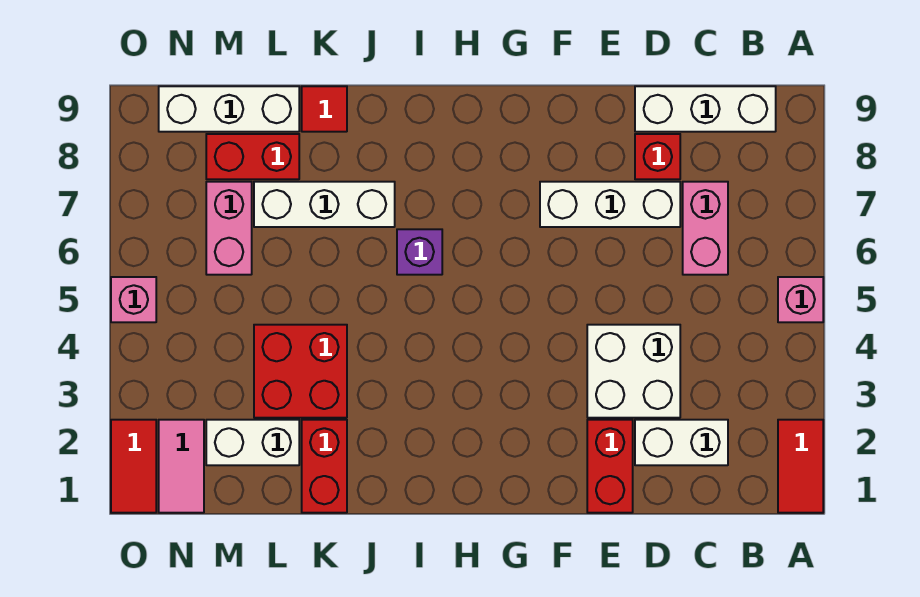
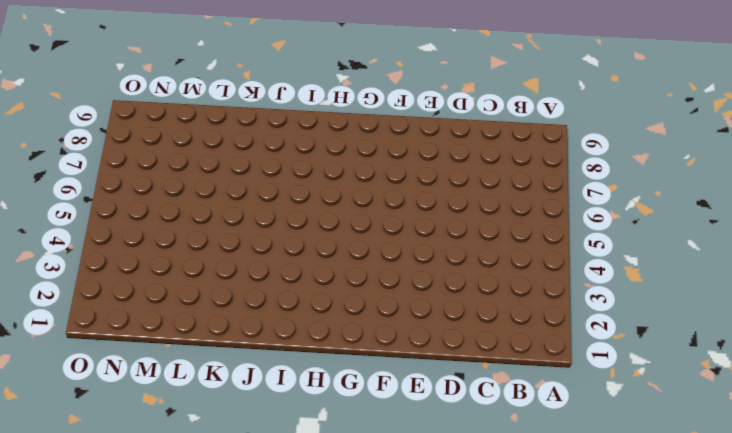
none -> red 1x2 tile [778,420,823,513]
none -> pink 1x1 brick [778,277,823,322]
none -> white 1x3 brick [635,86,776,132]

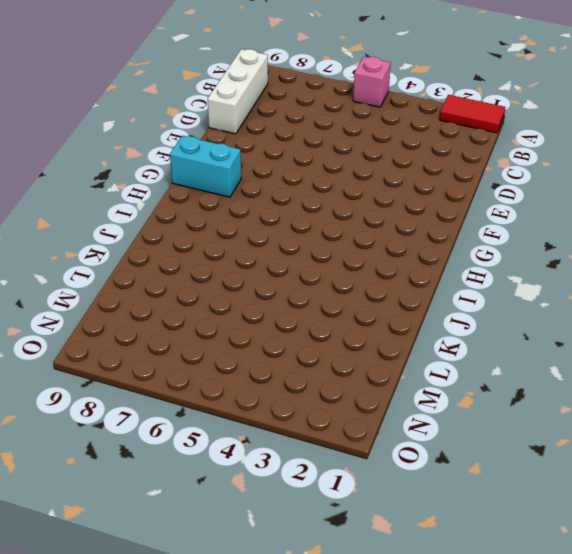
cyan 1x2 brick [170,136,241,197] -> none
none -> white 1x2 brick [635,420,728,465]
none -> pink 1x2 brick [683,182,728,275]
none -> white 2x2 brick [587,325,680,418]

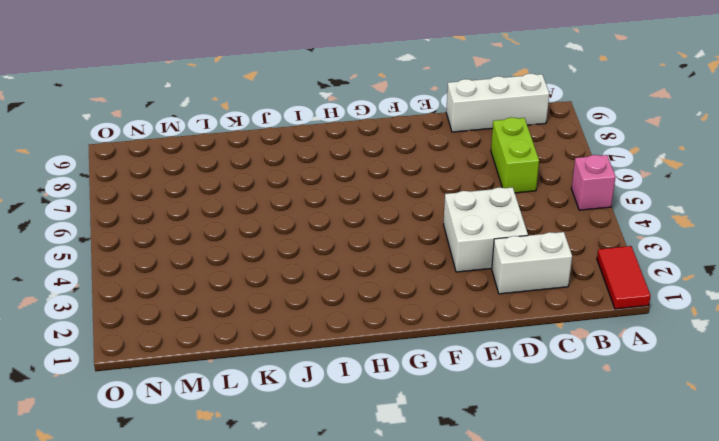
lime 1x2 brick [491,117,539,193] -> pink 1x2 brick [683,182,728,275]
none -> white 1x3 brick [540,182,680,227]
none -> red 1x1 brick [635,134,680,179]
none -> red 1x2 brick [587,420,633,513]

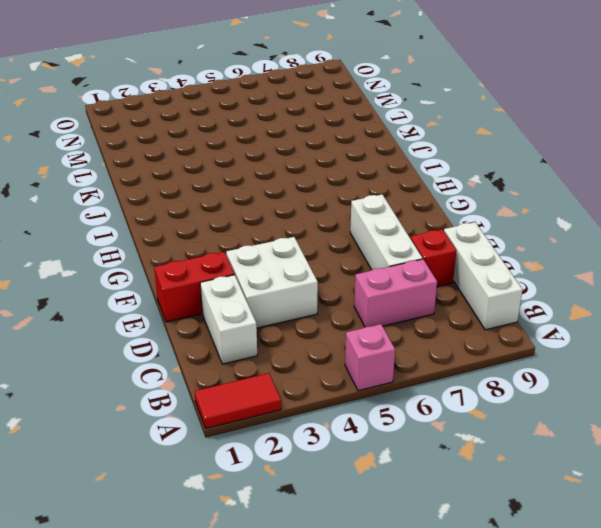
none -> purple 1x1 brick [397,229,442,275]
none -> white 1x3 brick [254,182,395,227]
none -> red 1x2 brick [302,420,347,513]

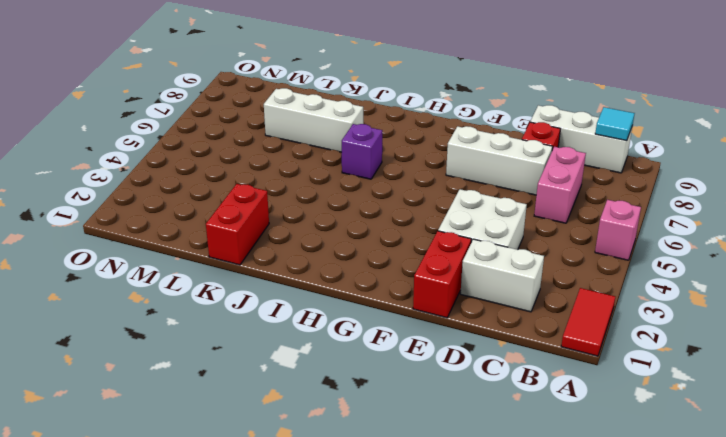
cyan 1x1 tile [595,107,635,141] -> none
none -> red 2x2 brick [254,325,347,418]
none -> red 1x1 tile [302,86,347,132]
none -> white 1x2 brick [206,420,299,465]

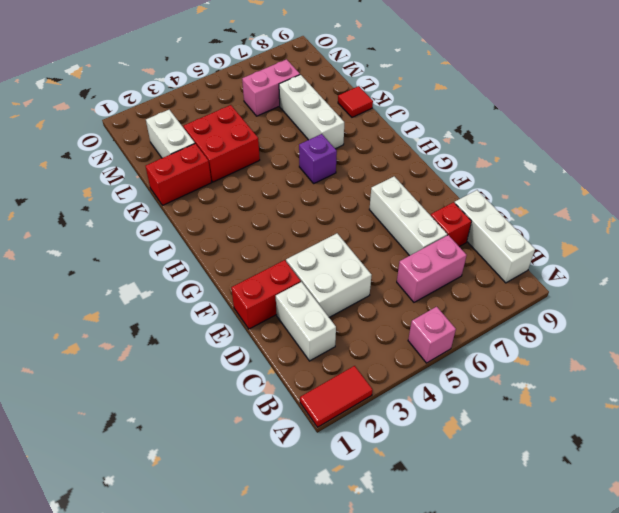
none -> red 1x2 brick [206,134,299,179]
none -> white 1x3 brick [159,86,299,132]
none -> pink 1x2 tile [159,420,204,513]

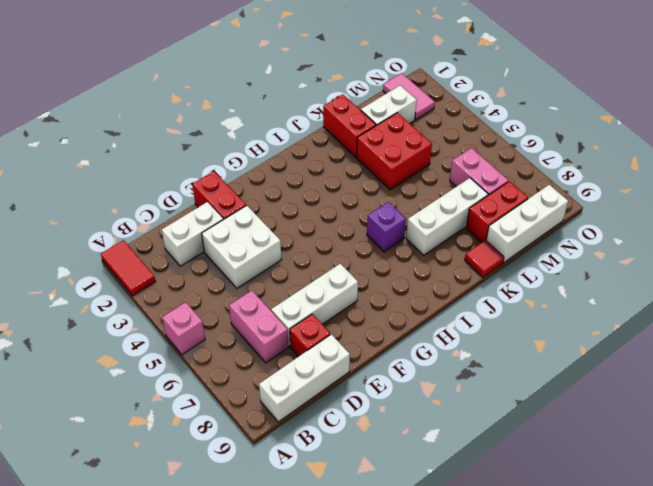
none -> red 1x2 tile [111,420,156,513]
none -> pink 1x1 brick [111,277,156,322]

